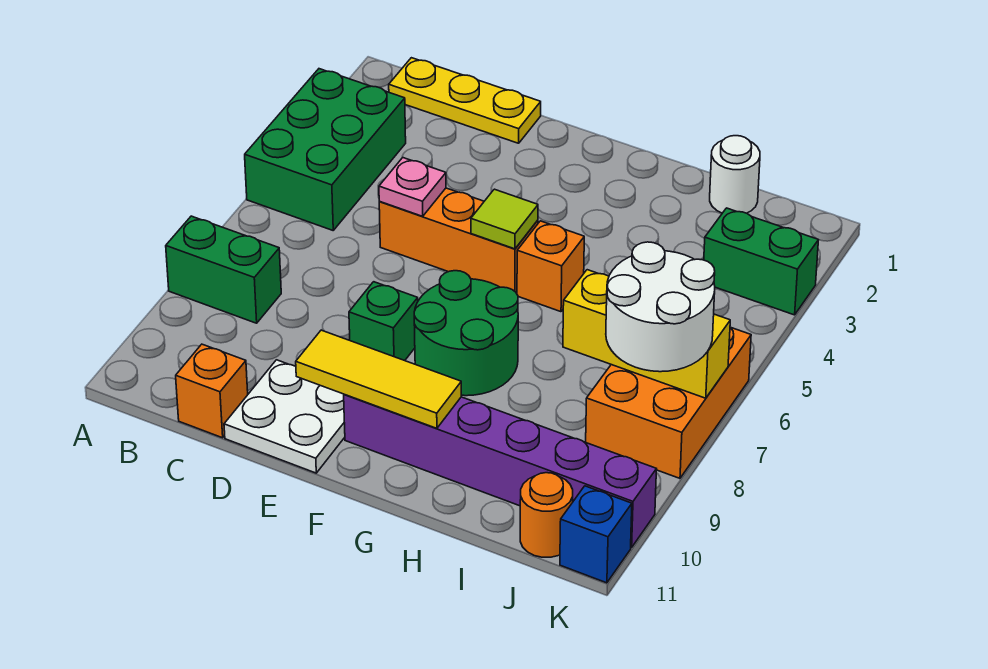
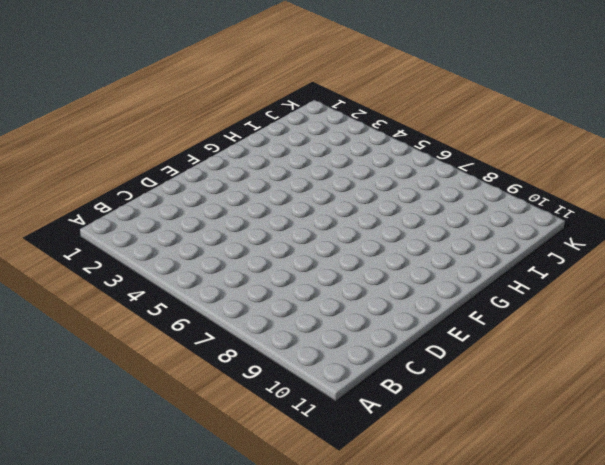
none -> green 2x3 brick [245,69,406,230]
none -> green 1x2 brick [166,216,281,323]
none -> yellow 1x3 plate [389,58,541,143]

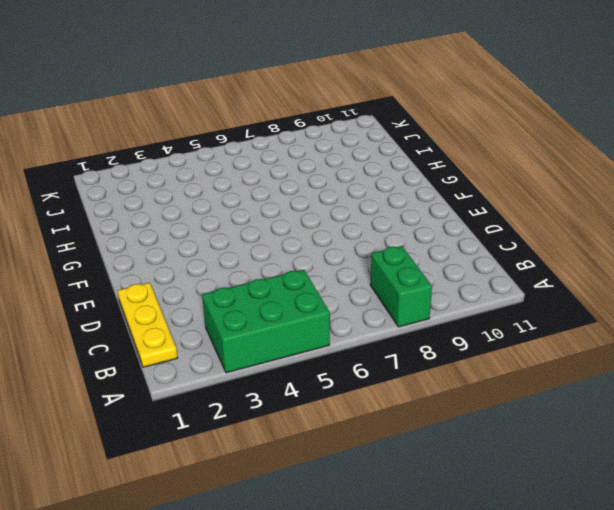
none -> orange 1x1 brick [176,344,248,438]
none -> orange 1x3 brick [379,188,538,293]
none -> white 2x2 plate [224,360,345,473]

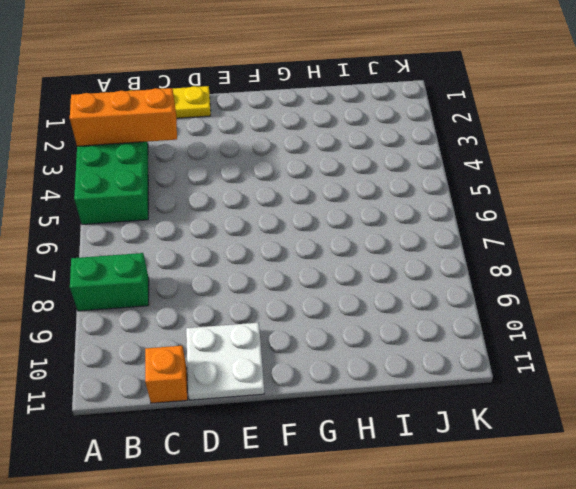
orange 1x3 brick [70,88,177,146] -> orange 1x3 brick moved to [379,188,538,293]
none -> green 1x1 brick [349,282,418,361]
none -> green 2x2 round brick [414,271,518,396]
none -> purple 1x6 brick [344,394,656,547]

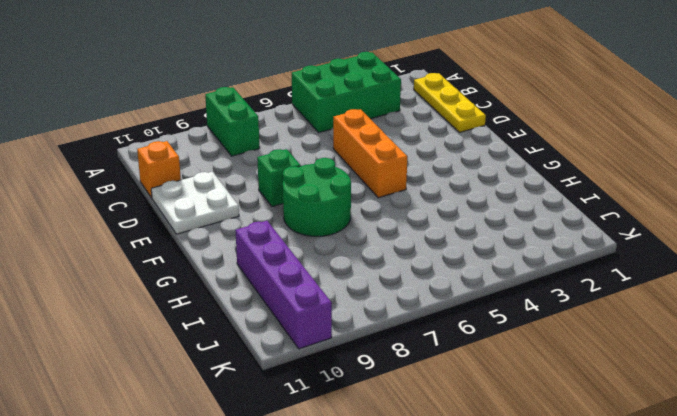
purple 1x4 brick [235,221,332,349] -> purple 1x6 brick [344,394,656,547]
none -> orange 1x1 brick [517,221,584,312]
none -> white 1x1 round brick [710,136,760,213]
none -> green 1x2 brick [704,208,818,315]

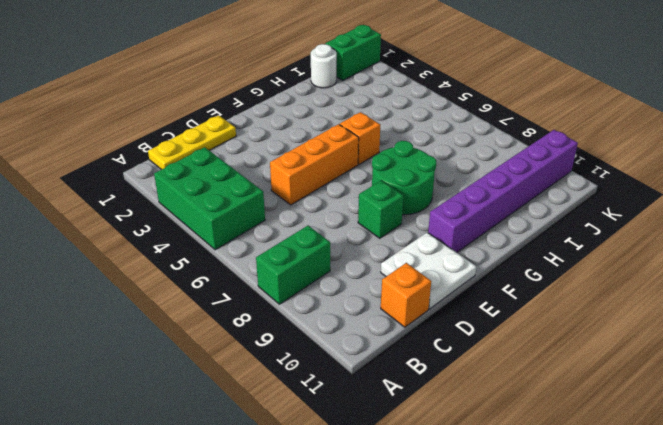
green 1x2 brick [325,25,381,80] -> green 1x2 brick moved to [704,208,818,315]
none -> orange 2x3 brick [586,327,751,478]
none -> orange 1x1 round brick [520,473,573,557]
none -> blue 1x1 brick [560,486,632,583]

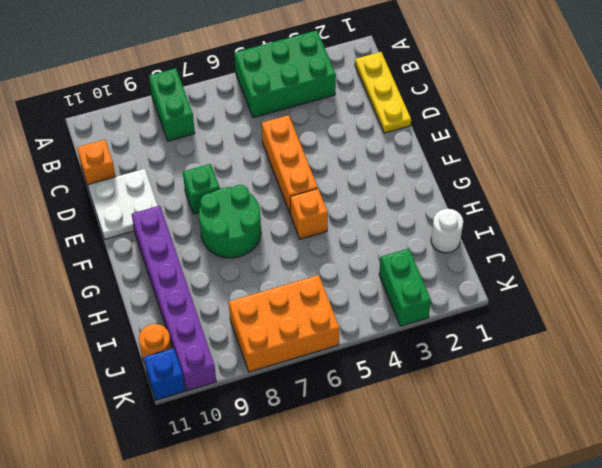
none -> pink 1x1 plate [379,158,446,216]
none -> yellow 1x3 tile [296,330,461,428]
none -> lime 1x1 tile [471,189,538,249]

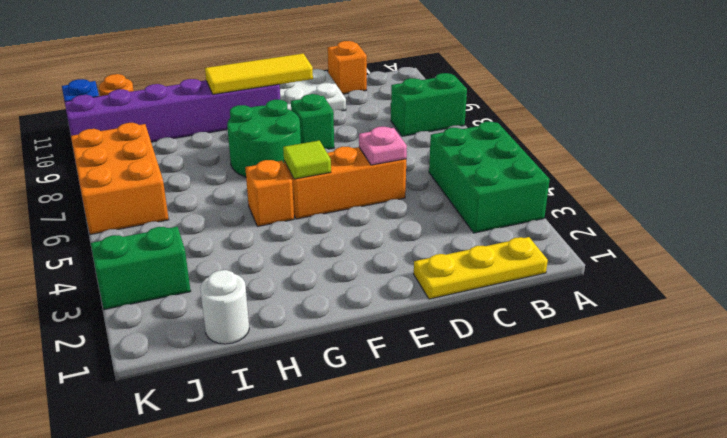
none -> yellow 1x3 brick [563,270,730,398]
none -> white 2x2 round brick [606,242,715,372]

